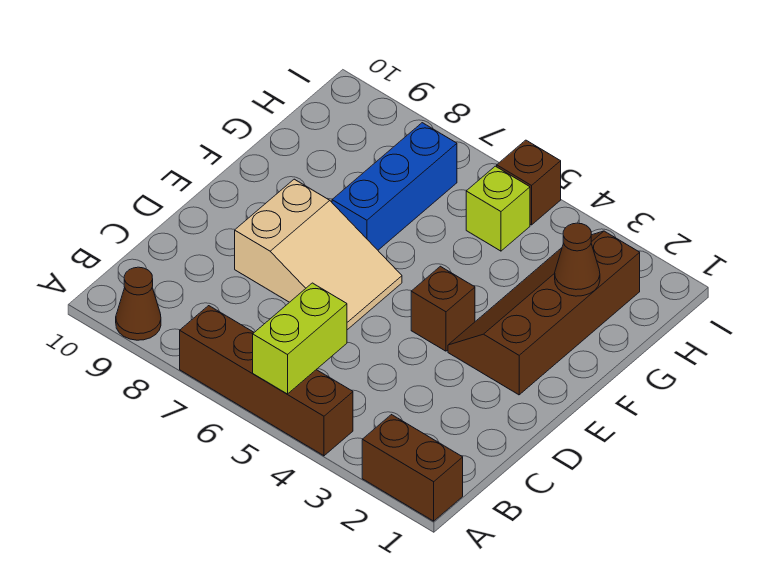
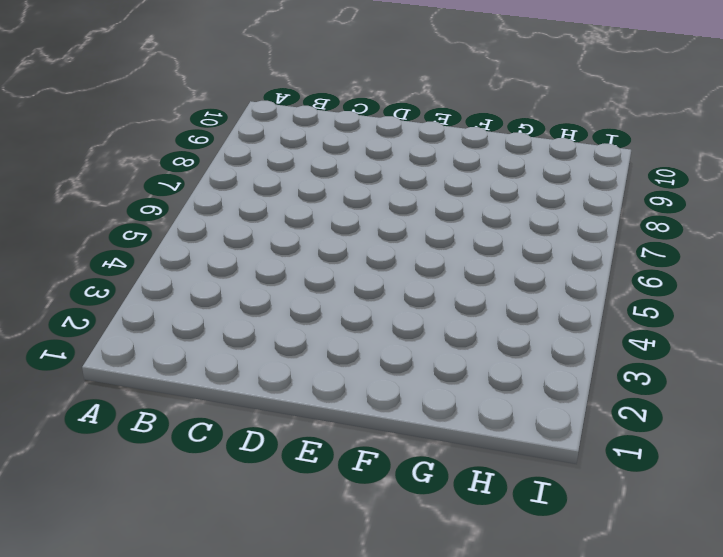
none -> brown 1x2 brick [362,415,463,521]
none -> brown 1x4 brick [180,306,353,456]

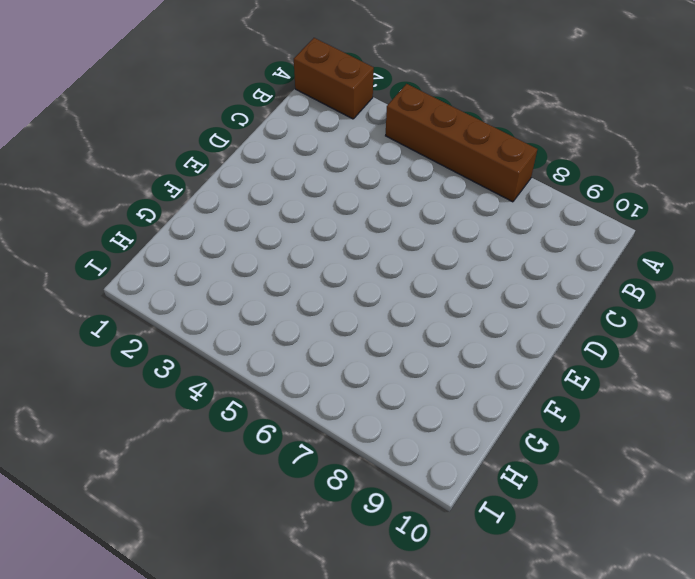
none -> brown 1x1 cone [116,267,161,340]
none -> tan 2x3 slope [235,179,402,330]

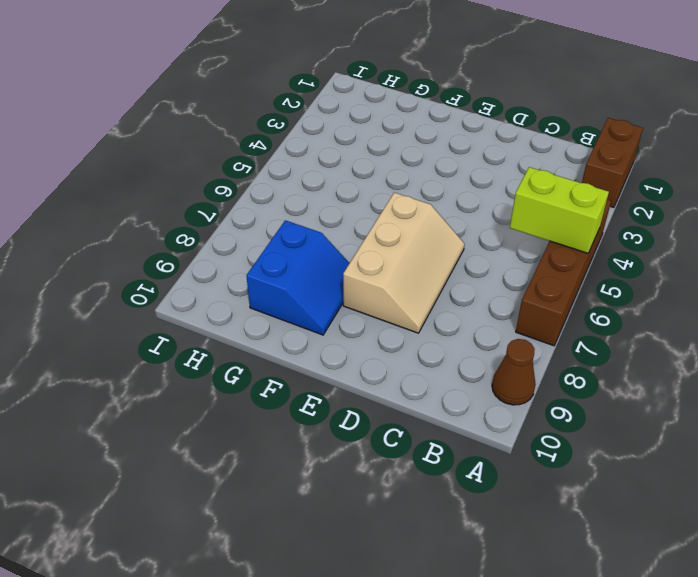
tan 2x3 slope [343,193,465,333] -> tan 2x3 slope turned to [235,179,402,330]
blue 2x2 slope [246,220,349,335] -> none
none -> brown 2x4 slope [448,231,640,395]
none -> brown 1x1 brick [411,266,475,351]

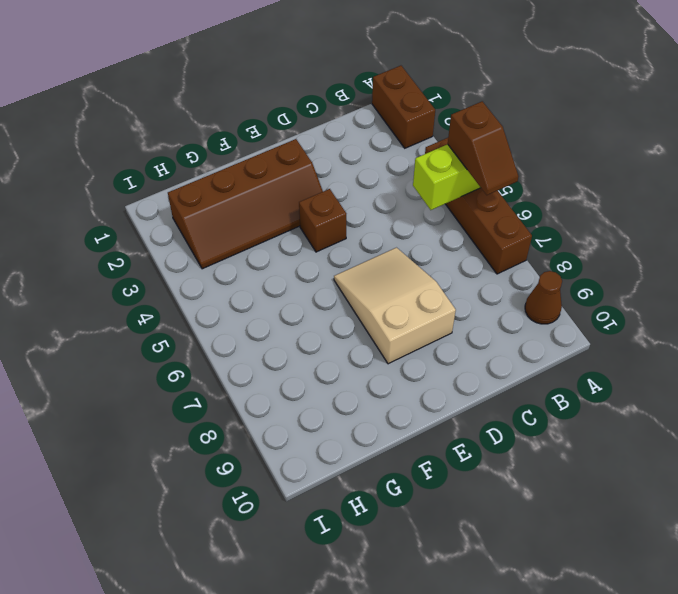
brown 1x2 slope [448,101,518,195] -> none
none -> blue 1x3 brick [332,123,457,250]
none -> lime 1x1 brick [466,166,530,251]

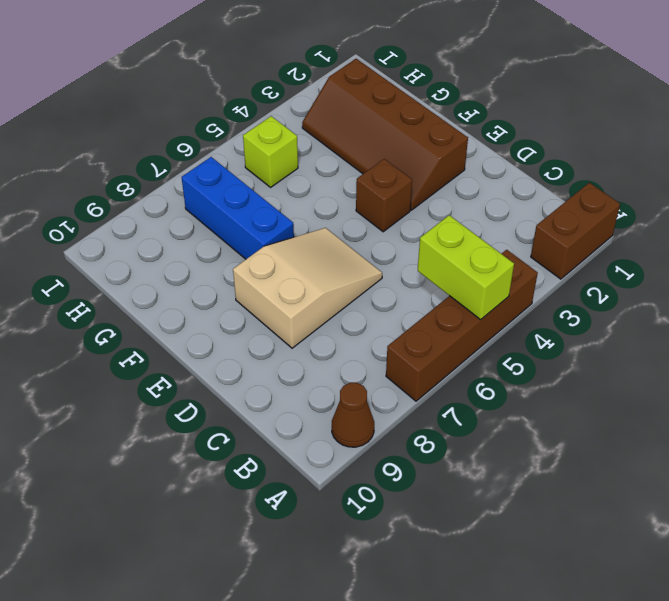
none -> brown 1x1 brick [497,140,561,225]
none -> brown 1x1 cone [555,223,600,296]

